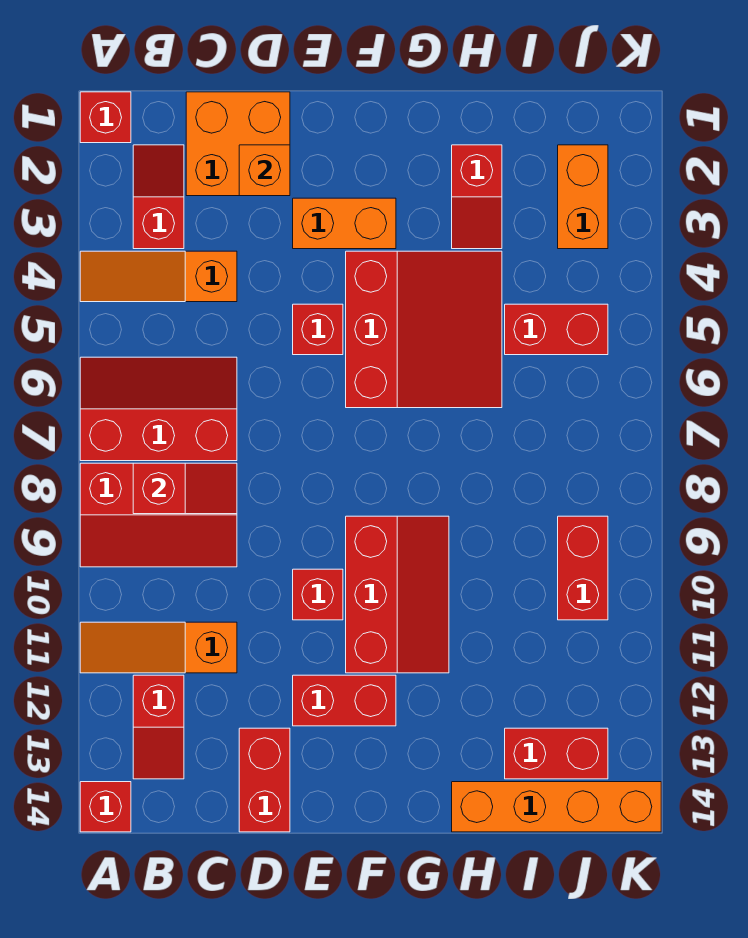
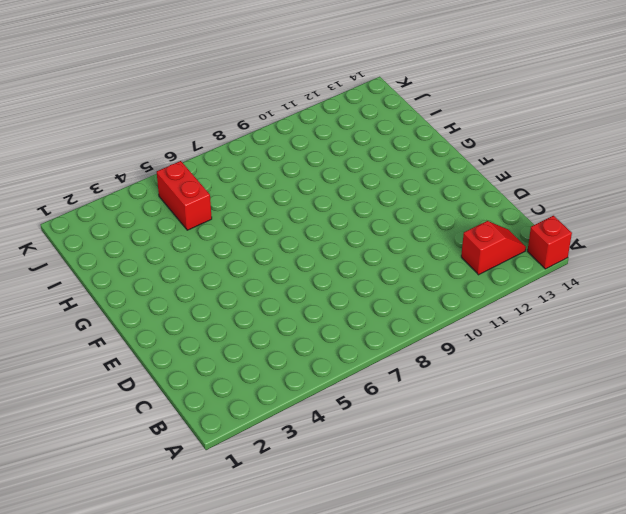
none -> red 1x1 brick [80,92,131,143]
none -> orange 1x3 slope [80,251,237,302]
none -> red 2x3 slope [80,357,237,461]

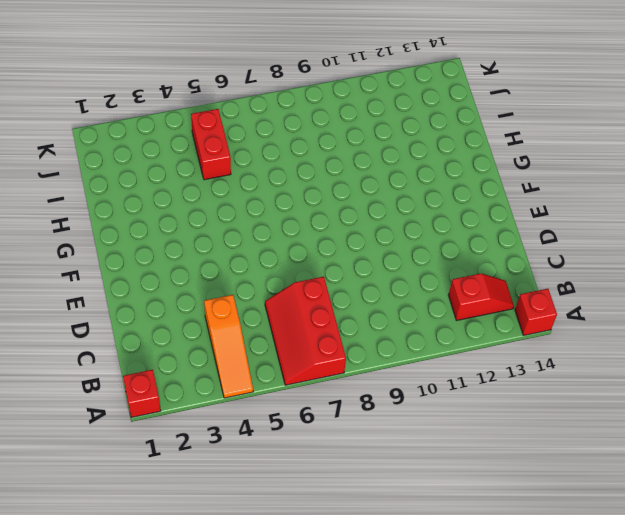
none -> red 2x3 slope [80,463,237,567]
none -> orange 1x3 slope [80,622,237,673]
none -> red 1x2 slope [133,145,184,249]

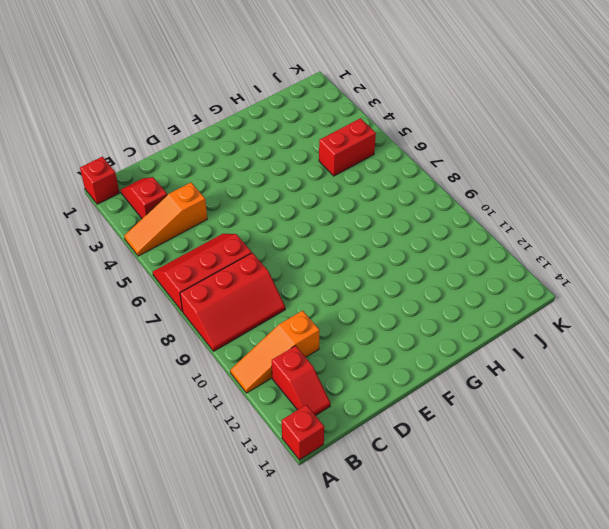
none -> orange 2x2 brick [186,92,290,196]
none -> red 1x2 brick [239,728,290,832]
none -> orange 1x2 brick [293,198,396,249]

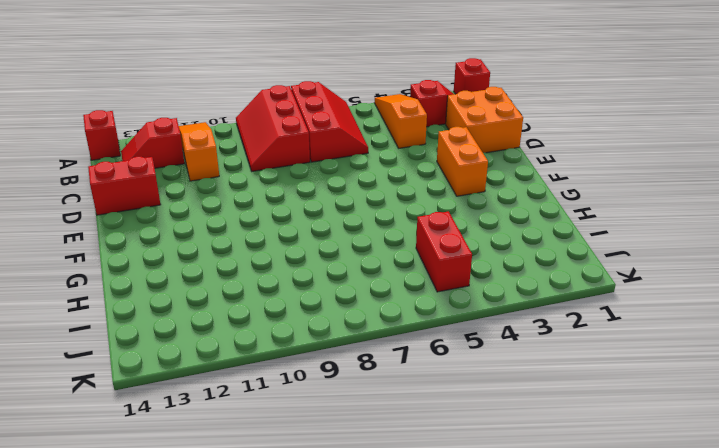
none -> red 1x1 brick [293,304,343,355]
none -> red 1x1 brick [293,569,343,620]
none -> red 1x2 brick [293,675,396,726]

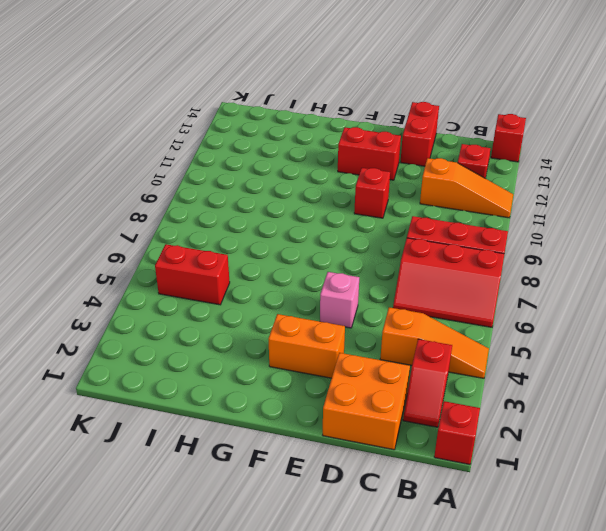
pink 1x1 brick [320,272,359,328] -> red 1x1 brick [293,304,343,355]
none -> red 3x3 slope [346,251,502,408]
none -> red 2x3 slope [346,516,449,673]
none -> red 1x2 slope [452,145,502,249]

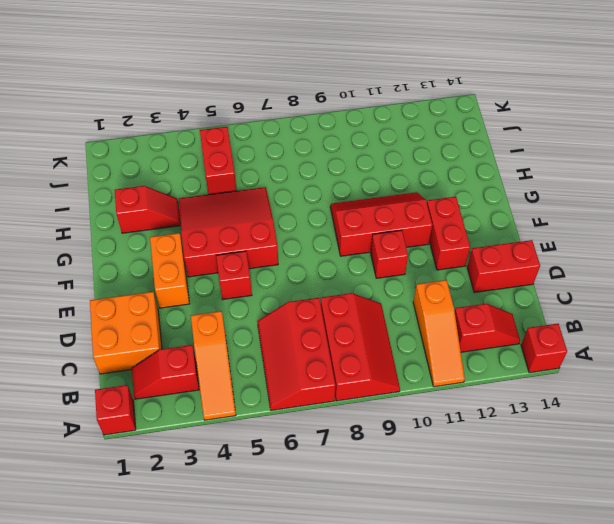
none -> orange 1x4 brick [452,782,661,832]
none -> red 1x2 brick [505,728,608,779]
none -> orange 1x2 brick [558,145,608,249]

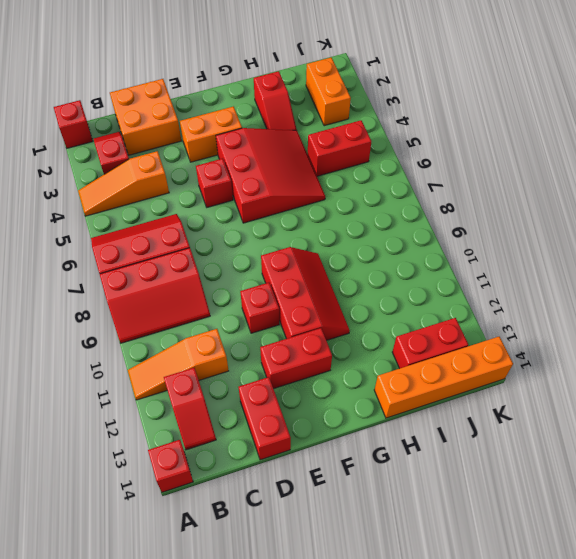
none -> red 1x2 brick [558,516,608,620]
none -> red 1x2 slope [133,463,237,514]
none -> orange 1x1 brick [239,145,290,196]

